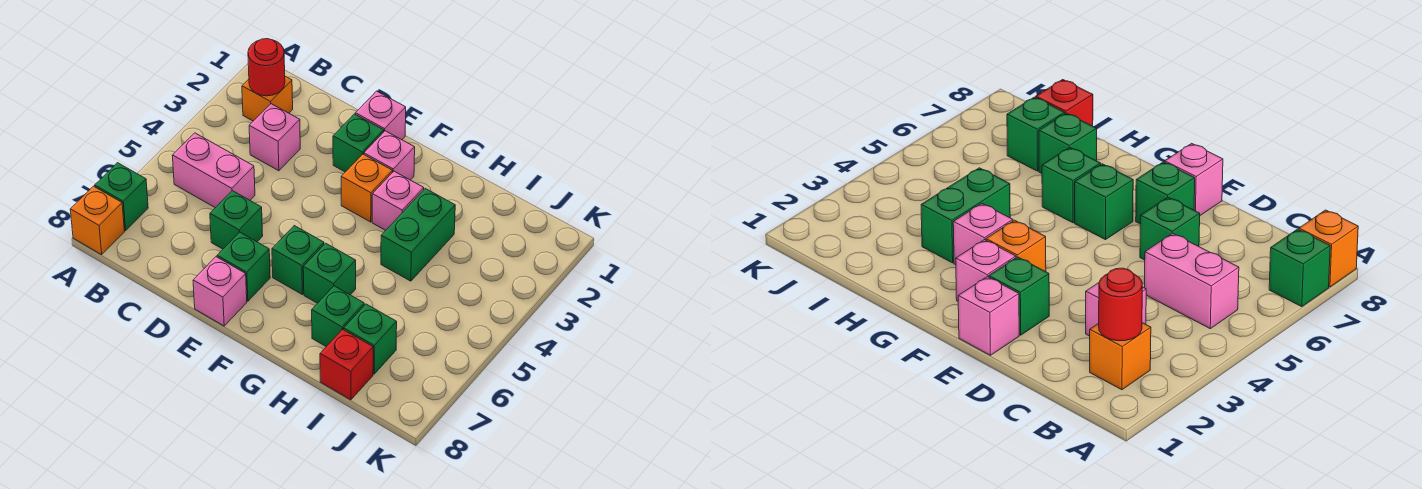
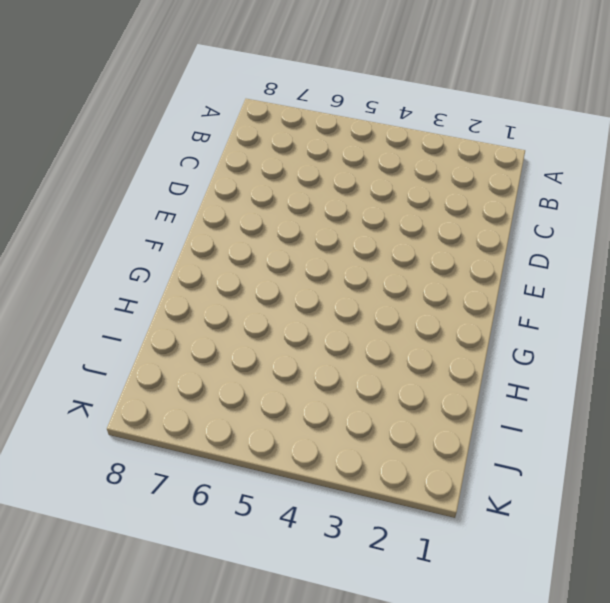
none -> green 1x1 brick [95,163,148,231]
none -> orange 1x1 brick [70,186,125,255]
none -> orange 1x1 brick [242,76,293,121]

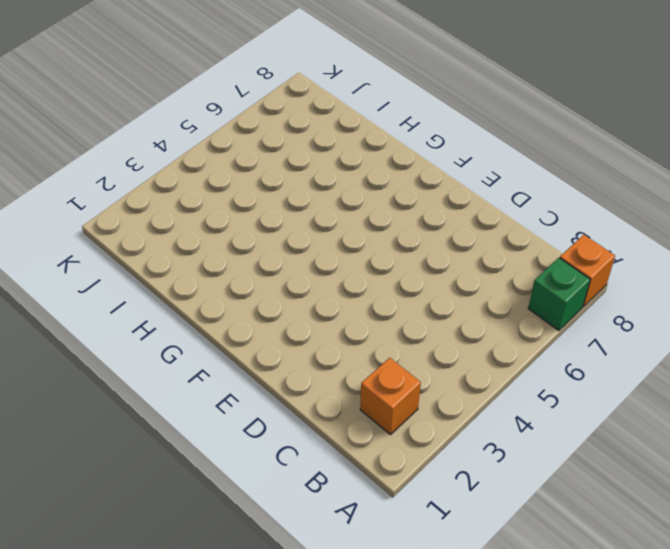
none -> pink 1x2 brick [172,133,255,208]
none -> pink 1x1 brick [249,104,300,171]
none -> green 1x1 brick [210,191,263,249]

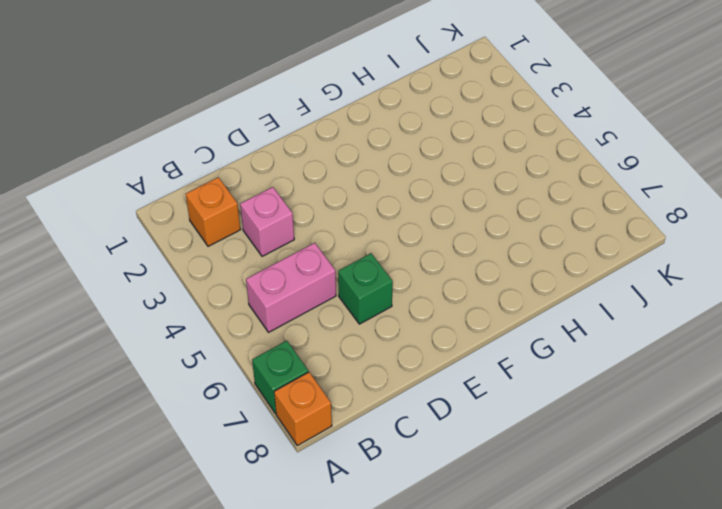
none -> pink 1x1 brick [355,91,406,140]
none -> green 1x1 brick [333,114,384,172]
none -> green 1x1 brick [217,232,270,301]

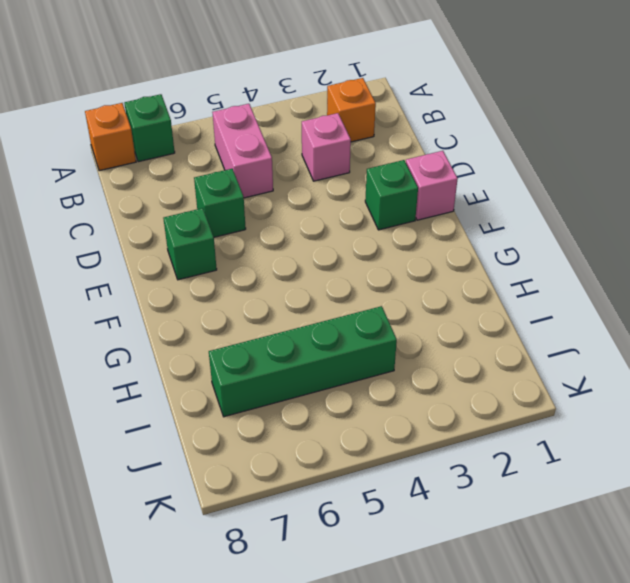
green 1x4 brick [209,306,397,417] -> green 1x1 brick [344,304,397,374]
none -> pink 1x1 brick [193,257,247,326]
none -> pink 1x1 brick [364,131,415,180]
none -> orange 1x1 brick [341,154,392,222]

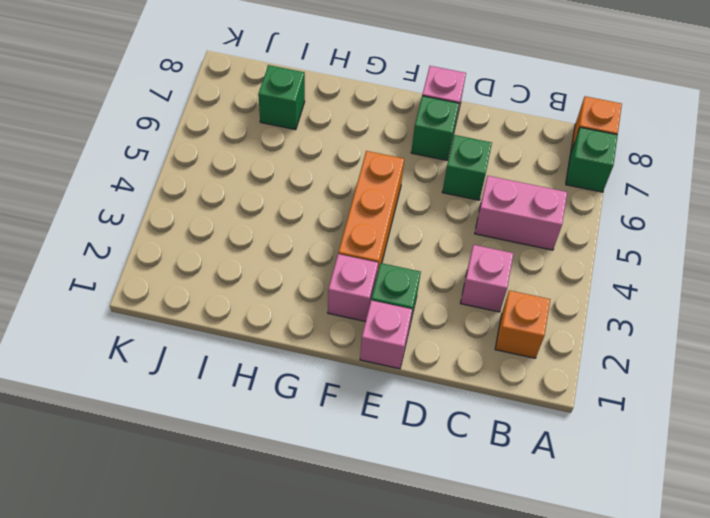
orange 1x3 brick [338,151,404,273] -> orange 1x1 brick [341,154,392,222]
none -> green 1x1 brick [272,226,324,294]
none -> pink 1x1 brick [372,171,424,230]
none -> green 1x1 brick [303,243,356,303]

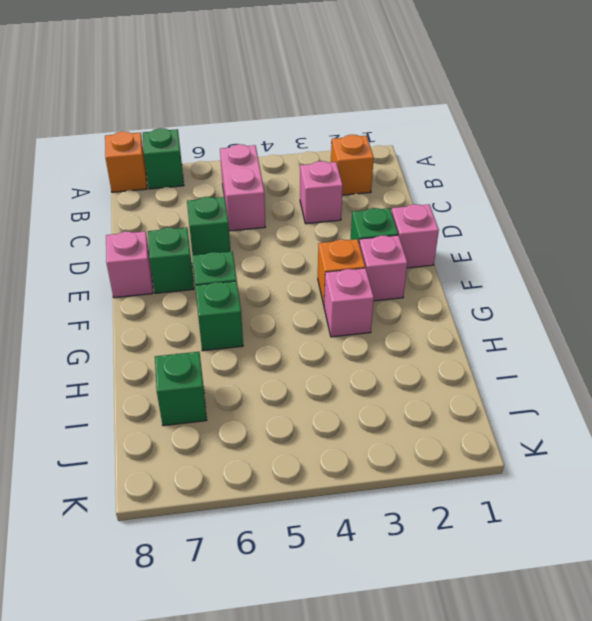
none -> green 1x2 brick [381,188,455,281]
none -> green 1x1 brick [312,286,364,346]
none -> red 1x1 brick [320,329,373,400]

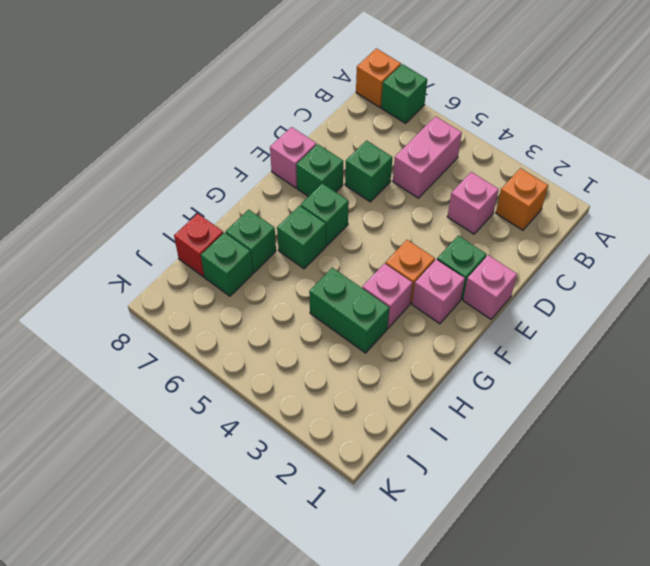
none -> red 1x1 round brick [248,39,285,96]

